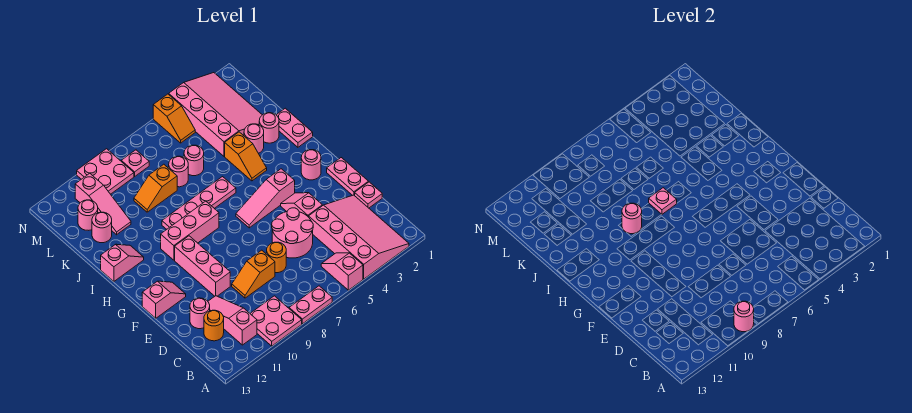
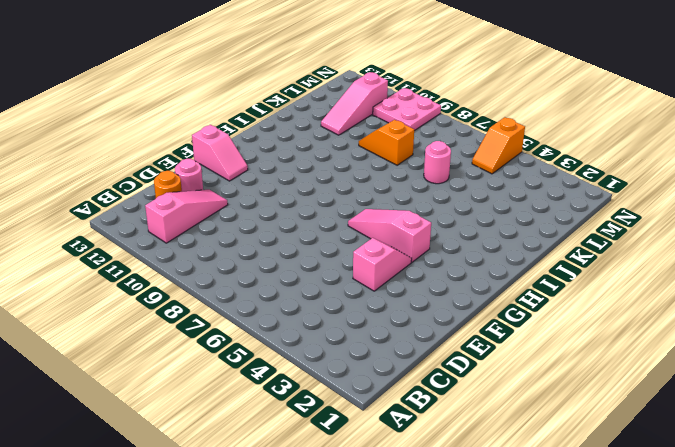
none -> pink 3x4 slope [309,195,409,279]
none -> pink 1x2 slope [321,253,363,290]
none -> pink 1x2 plate [289,286,332,324]
none -> pink 2x2 plate [250,296,302,346]

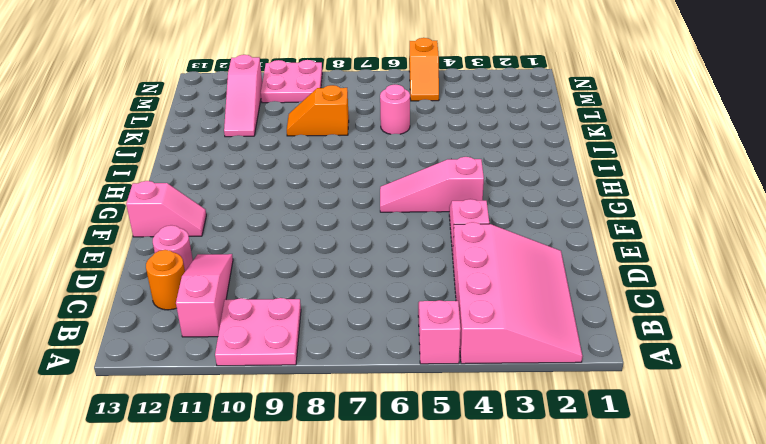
none -> pink 1x2 plate [289,286,332,324]
none -> pink 1x1 plate [355,182,382,208]
none -> pink 2x2 round brick [272,208,313,258]
none -> orange 1x1 round brick [267,242,286,273]

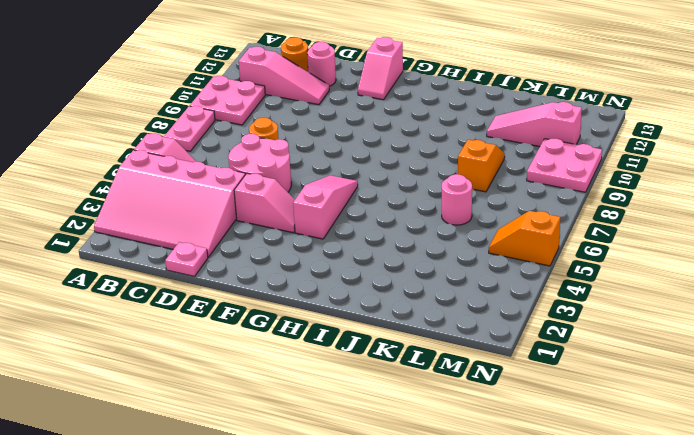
none -> orange 1x2 slope [232,250,275,298]
none -> pink 1x2 plate [327,158,368,196]
none -> pink 1x3 brick [175,236,230,296]
none -> pink 1x1 round brick [301,150,321,180]

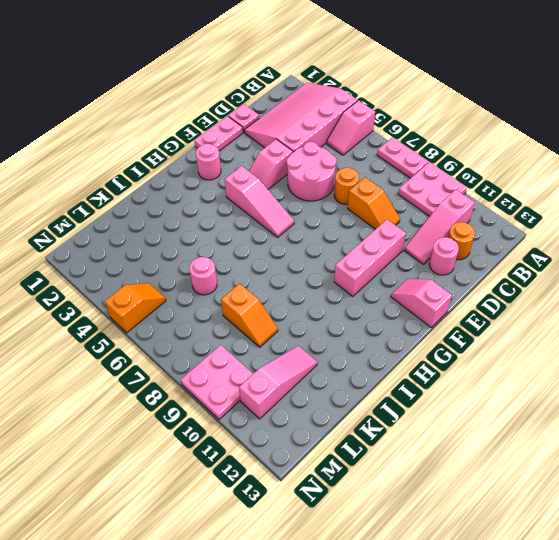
none -> pink 1x3 brick [161,201,219,260]
none -> pink 1x2 plate [277,108,313,147]
none -> orange 1x2 slope [225,132,267,181]
none -> pink 1x4 plate [162,177,236,229]

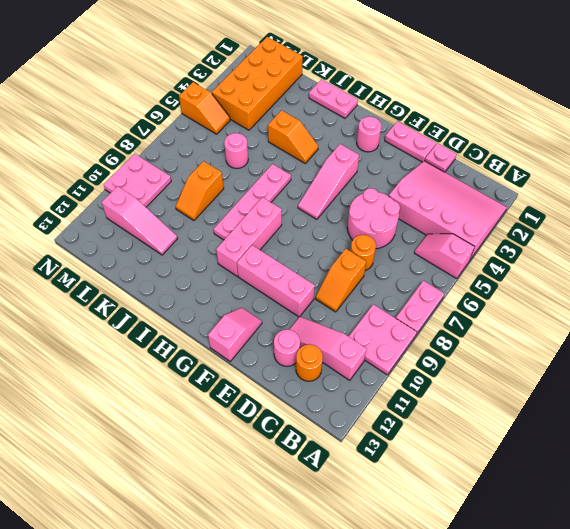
orange 2x4 brick [212,37,303,130] -> pink 3x4 slope [169,73,262,156]
none -> pink 1x2 slope [281,193,322,217]
none -> pink 1x2 slope [101,244,144,281]
none -> pink 1x1 round brick [259,113,279,143]
none -> pink 1x1 round brick [244,124,264,153]

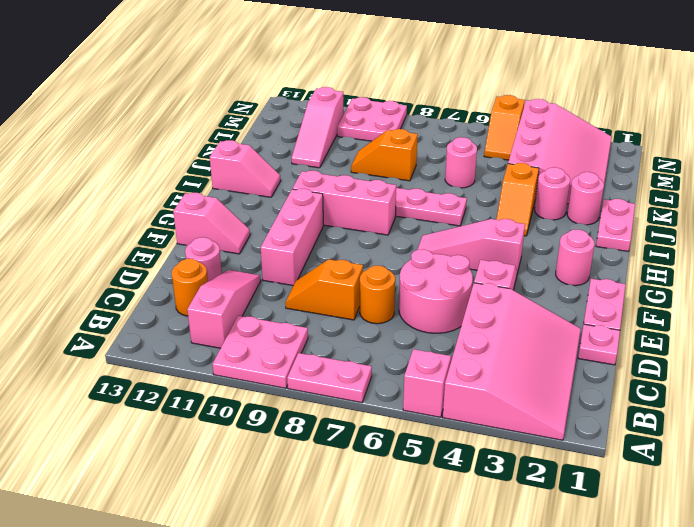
none -> pink 1x1 round brick [169,156,188,187]
none -> pink 1x1 round brick [92,212,112,243]
none -> pink 1x1 round brick [78,200,98,230]
none -> pink 1x1 plate [121,150,149,176]

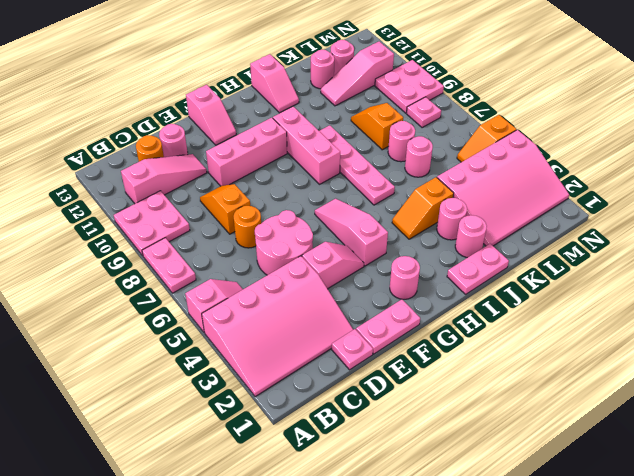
none -> pink 1x1 round brick [734,301,754,332]
none -> pink 1x1 plate [649,188,677,214]
none -> pink 1x1 round brick [622,203,642,234]

